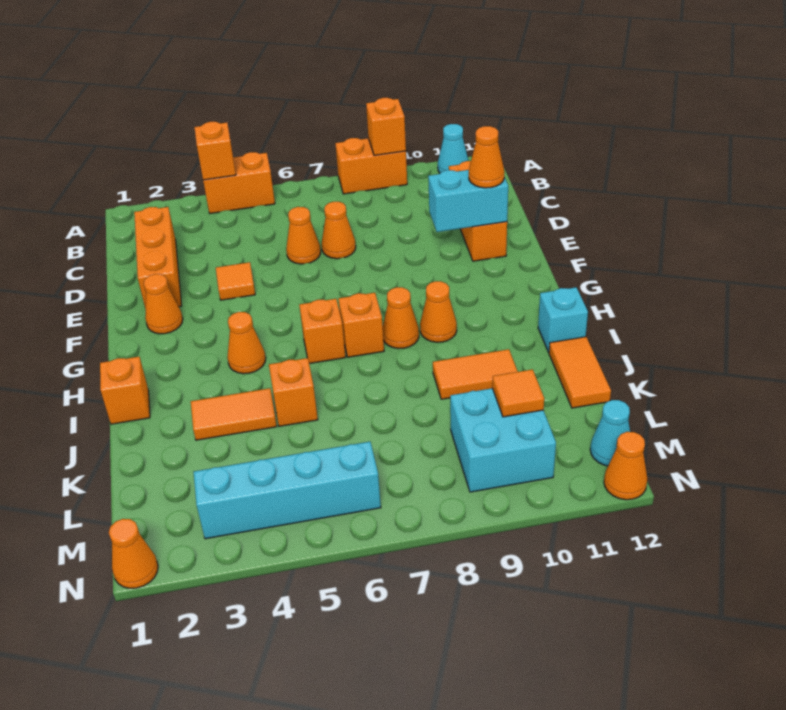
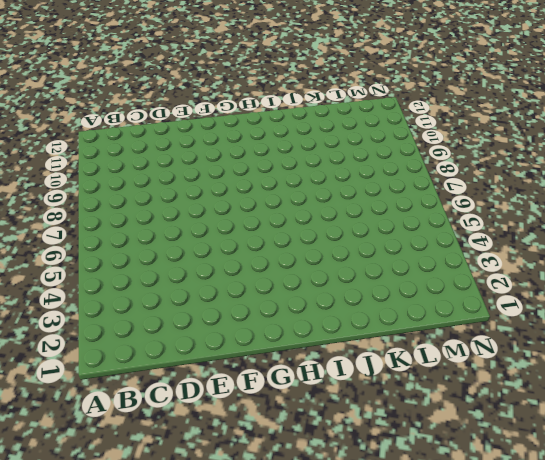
none -> orange 1x2 brick [203,152,275,214]
none -> orange 1x2 brick [335,138,407,194]
none -> cyan 1x1 cone [438,124,469,173]
none -> orange 1x3 brick [134,207,182,309]

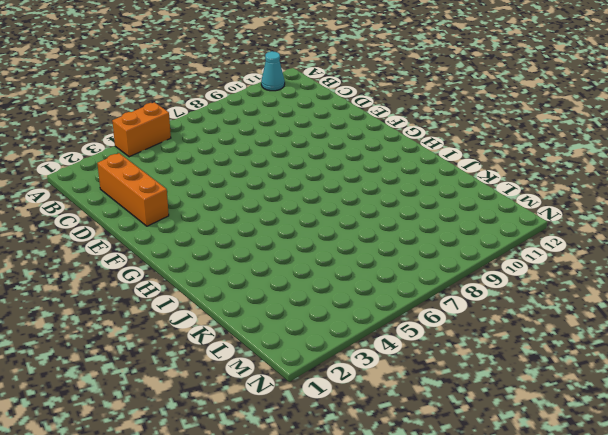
none -> orange 1x2 brick [335,138,407,194]
none -> orange 1x3 brick [449,161,507,261]
none -> orange 1x1 cone [286,207,321,264]
none -> orange 1x1 cone [322,202,356,259]

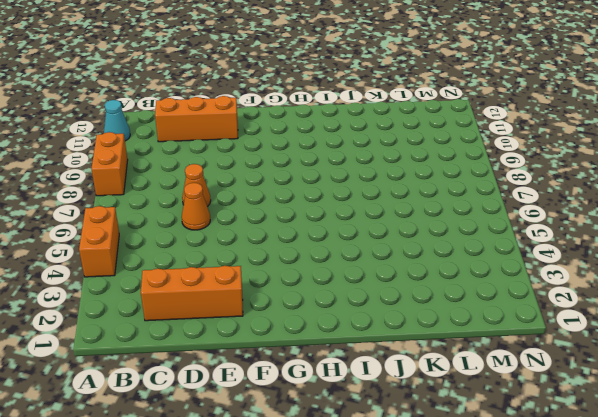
none -> orange 1x1 tile [216,262,255,300]
none -> orange 1x1 cone [144,274,183,334]
none -> orange 1x1 cone [227,312,266,374]
none -> orange 1x1 brick [299,299,346,364]

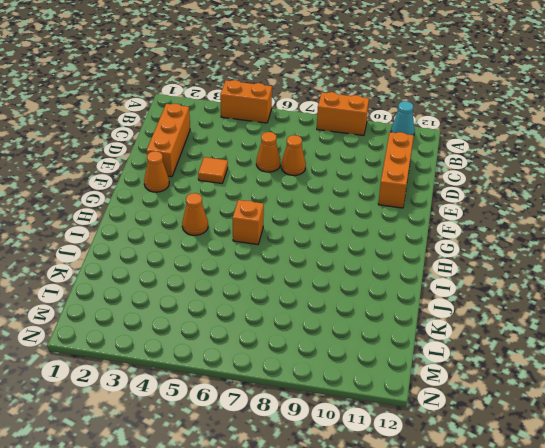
none -> orange 1x1 brick [338,293,384,357]
none -> orange 1x1 cone [383,287,419,349]
none -> orange 1x1 cone [420,281,457,342]
none -> orange 1x1 brick [100,357,150,424]

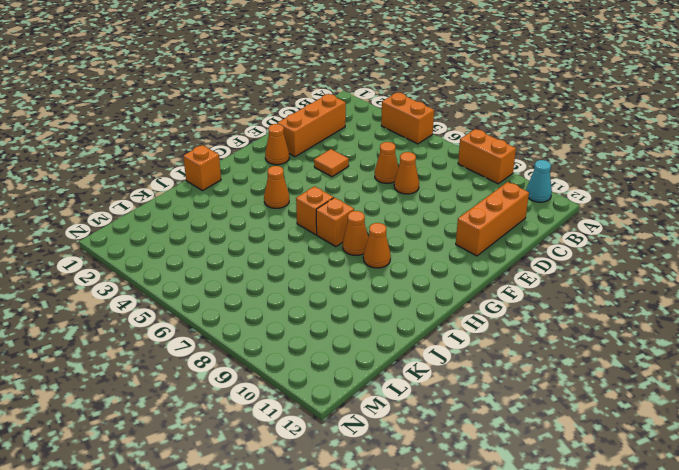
none -> cyan 1x1 brick [538,287,588,352]
none -> orange 1x2 tile [191,388,277,440]
none -> orange 1x1 brick [269,358,318,426]
none -> orange 1x2 tile [433,349,518,399]

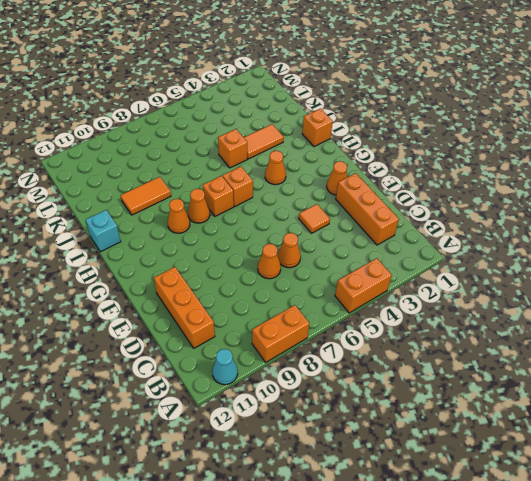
none -> orange 1x2 tile [549,337,611,408]
none -> cyan 2x2 brick [450,388,556,492]
none -> cyan 1x4 brick [194,442,381,539]
none -> cyan 1x1 cone [590,400,630,466]

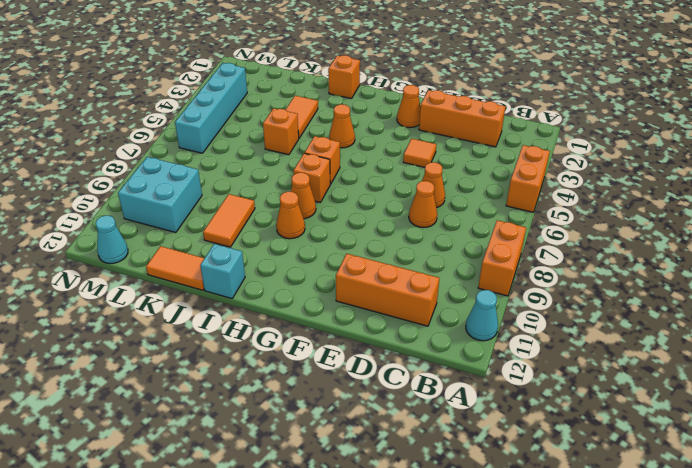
none -> orange 1x1 cone [109,519,158,588]
none -> orange 1x1 cone [604,432,647,500]
none -> orange 1x1 brick [194,122,236,180]
none -> orange 1x1 brick [366,98,406,156]

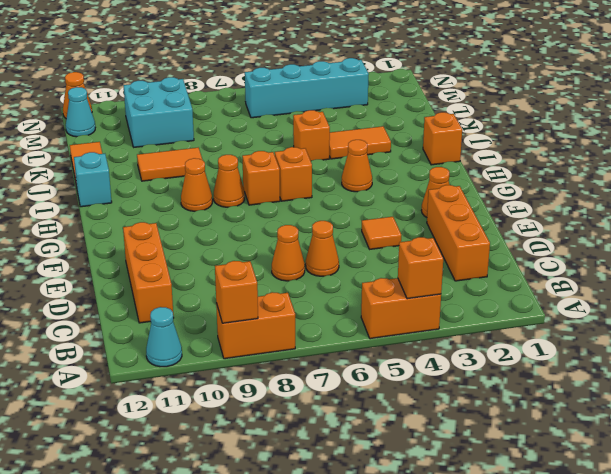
none -> orange 1x1 cone [109,519,158,588]
none -> cyan 1x2 brick [428,170,508,232]
none -> orange 1x1 tile [492,369,544,417]
none -> orange 1x1 cone [469,126,505,188]

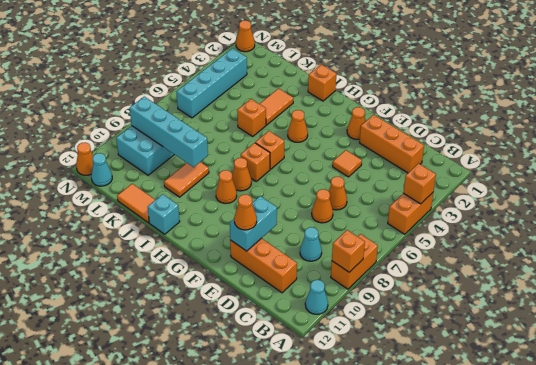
cyan 1x1 cone [300,227,322,261] -> none
cyan 1x4 brick [130,97,208,167] -> none
none -> orange 1x1 tile [492,369,544,417]

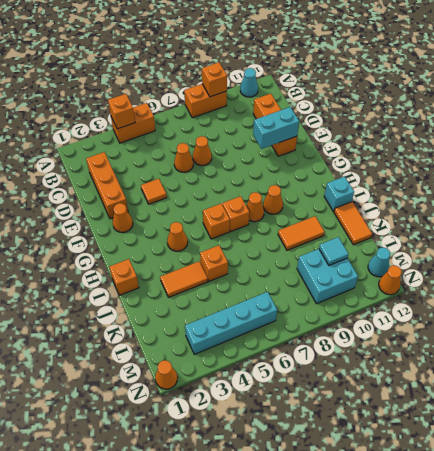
cyan 1x1 tile [319,237,349,265] -> orange 1x1 tile [492,369,544,417]
none -> orange 1x1 cone [469,126,505,188]

